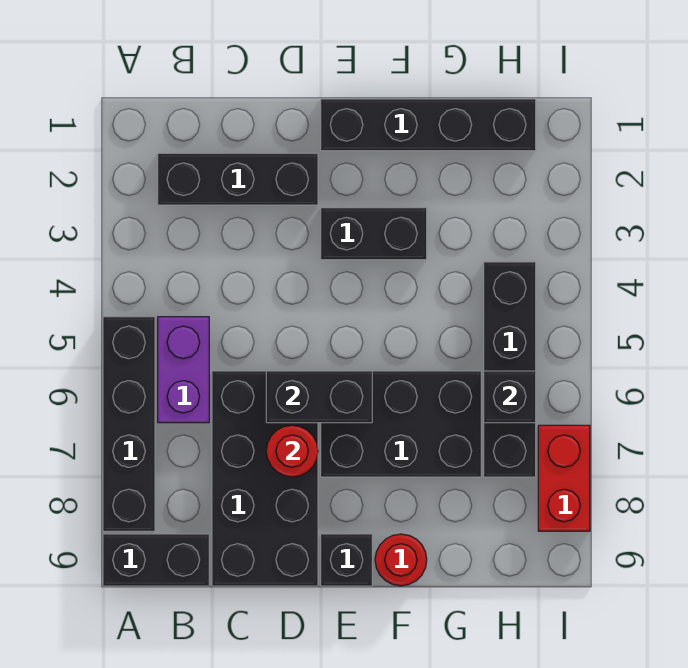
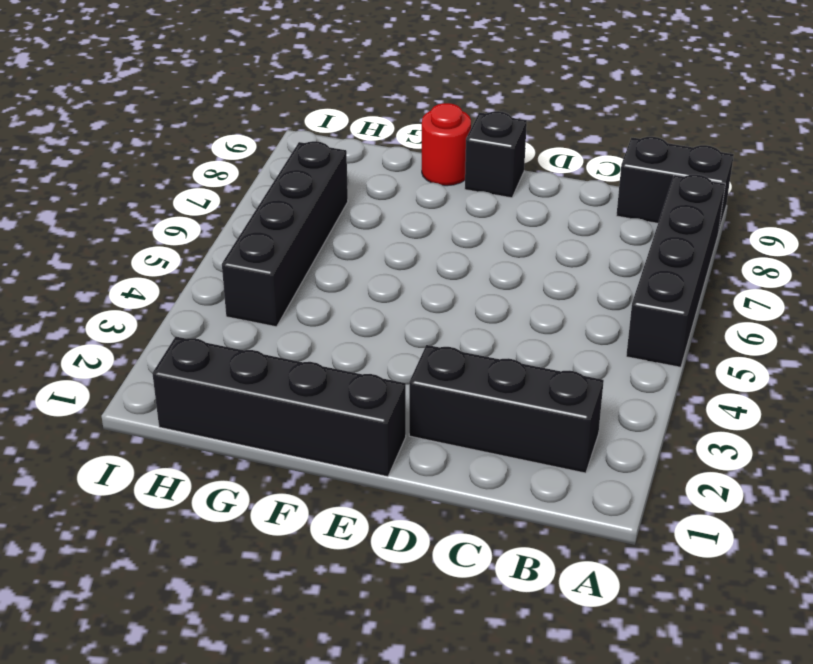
none -> purple 1x2 brick [158,317,209,423]
none -> black 2x4 brick [212,371,318,586]
none -> black 1x2 brick [321,208,427,260]

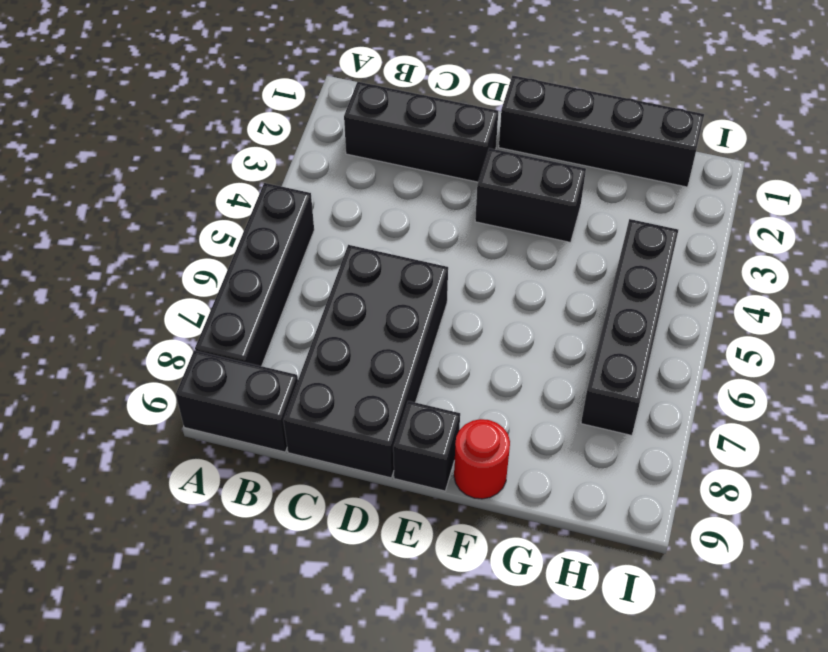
none -> purple 1x2 brick [158,317,209,423]
none -> black 2x3 brick [321,371,481,477]
none -> red 1x2 brick [538,425,590,531]

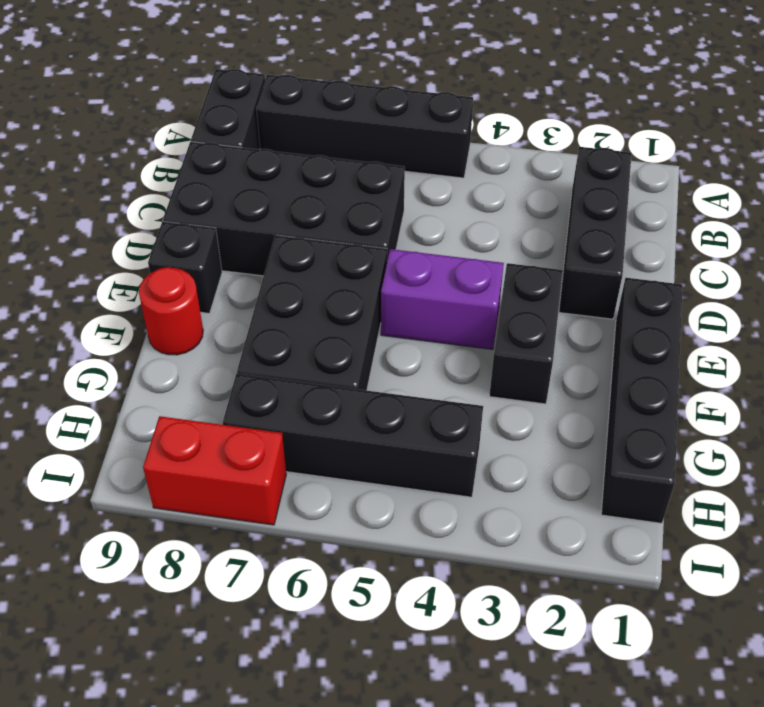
purple 1x2 brick [381,249,504,350] -> purple 1x2 brick moved to [158,317,209,423]
none -> black 1x2 brick [266,371,372,423]
none -> red 1x1 round brick [266,425,318,477]
none -> black 1x1 brick [484,371,536,423]

